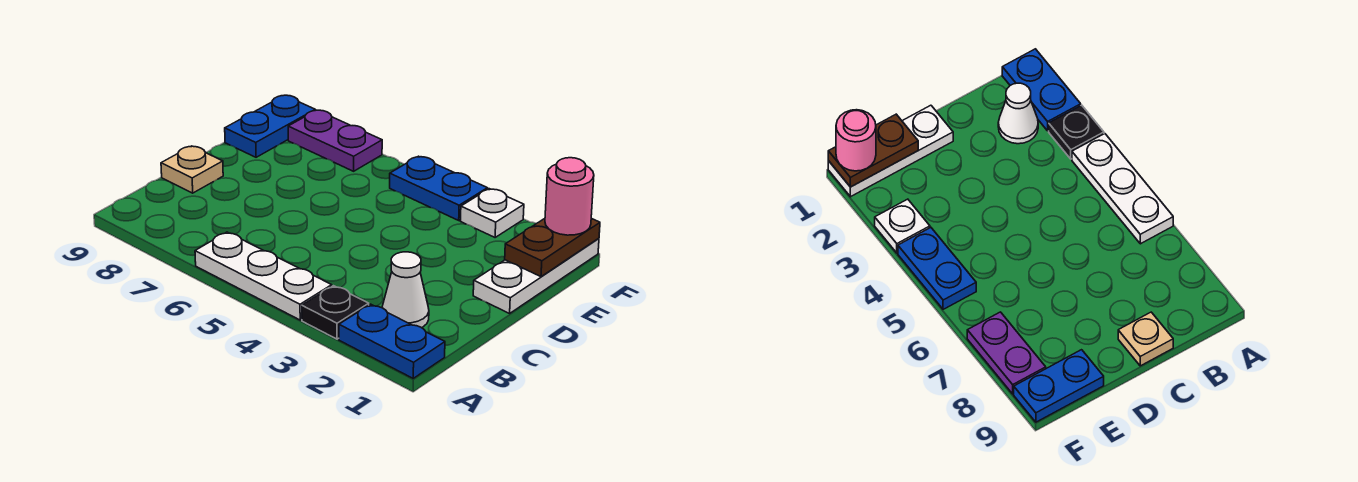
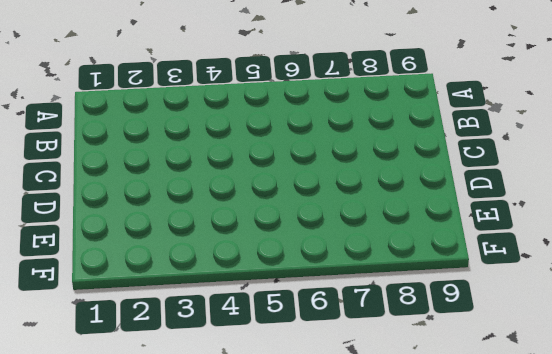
none -> blue 1x2 plate [339,304,445,378]
none -> black 1x1 plate [302,286,369,339]
none -> white 1x3 plate [195,232,332,320]

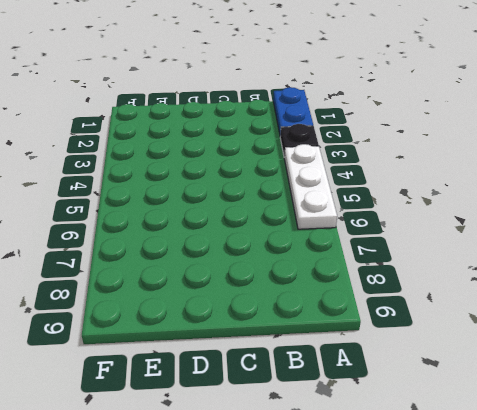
none -> white 1x1 cone [382,252,429,328]
none -> tan 1x1 plate [161,146,223,193]
none -> white 1x3 plate [473,238,599,313]

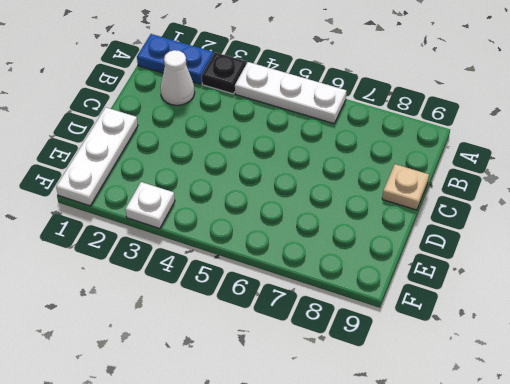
none -> blue 1x2 plate [225,95,315,157]
none -> blue 1x2 plate [390,156,487,220]
none -> purple 1x2 plate [288,110,382,171]

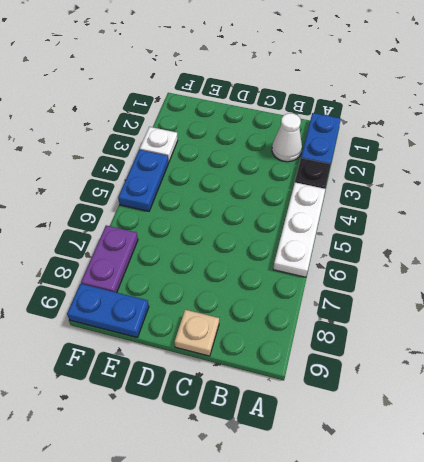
none -> white 1x3 plate [473,238,599,313]
none -> brown 1x2 plate [505,218,600,277]
none -> pink 1x1 round brick [545,158,594,235]

